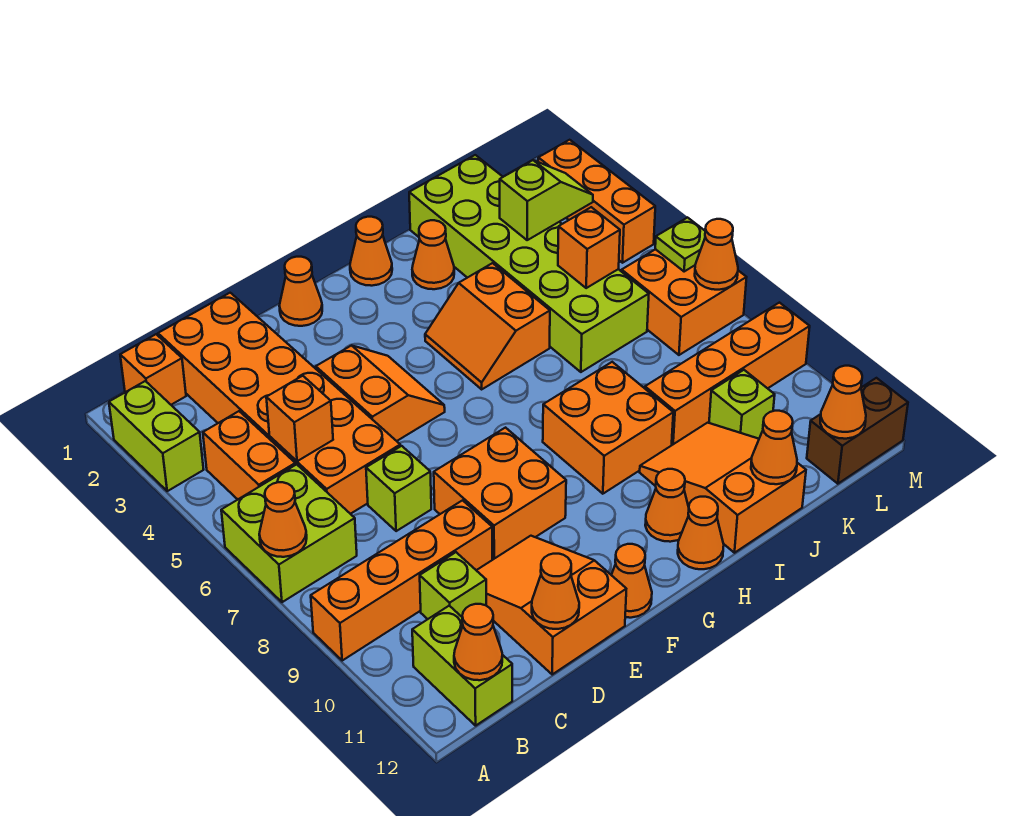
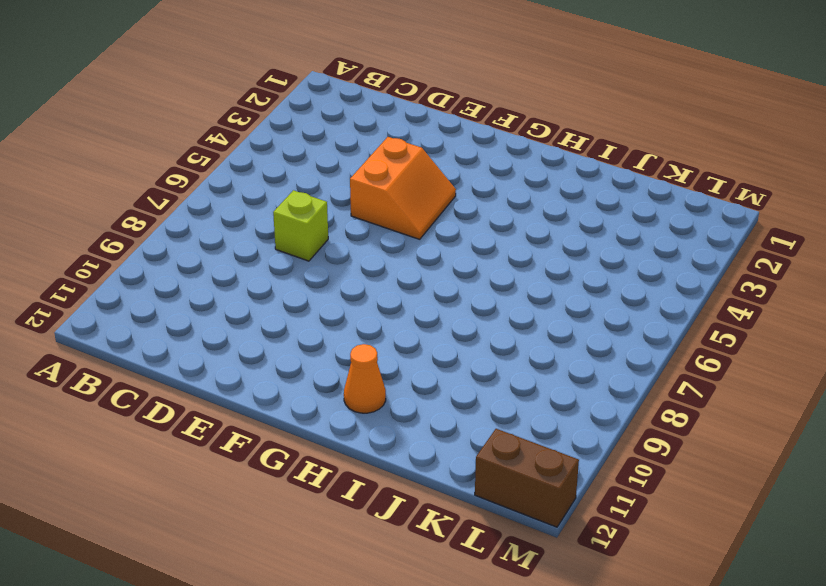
none -> lime 1x2 brick [109,381,204,491]
none -> lime 2x2 brick [221,464,357,602]
none -> orange 1x4 brick [311,500,492,660]
none -> orange 1x1 brick [120,334,186,405]

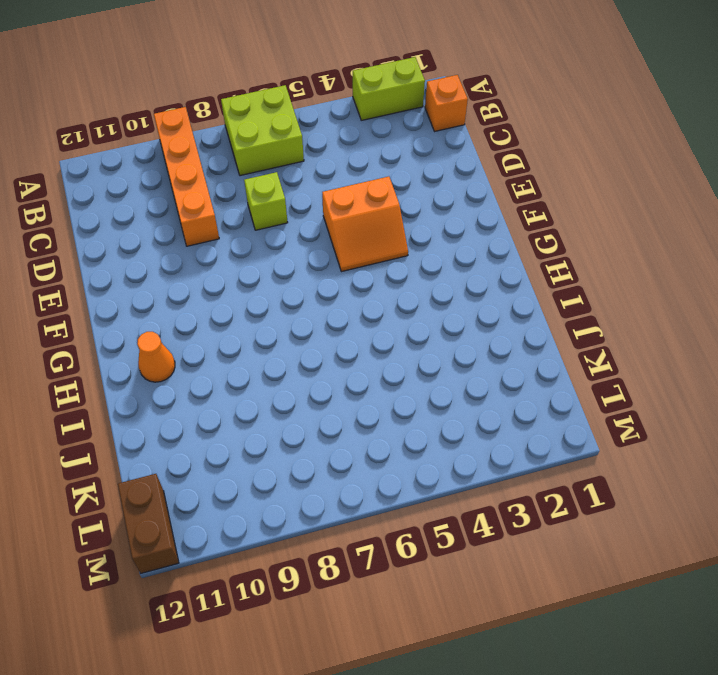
none -> orange 1x2 brick [203,411,295,499]
none -> lime 1x2 brick [412,606,512,726]
none -> orange 2x6 brick [158,293,400,514]
none -> lime 1x1 brick [420,552,486,619]

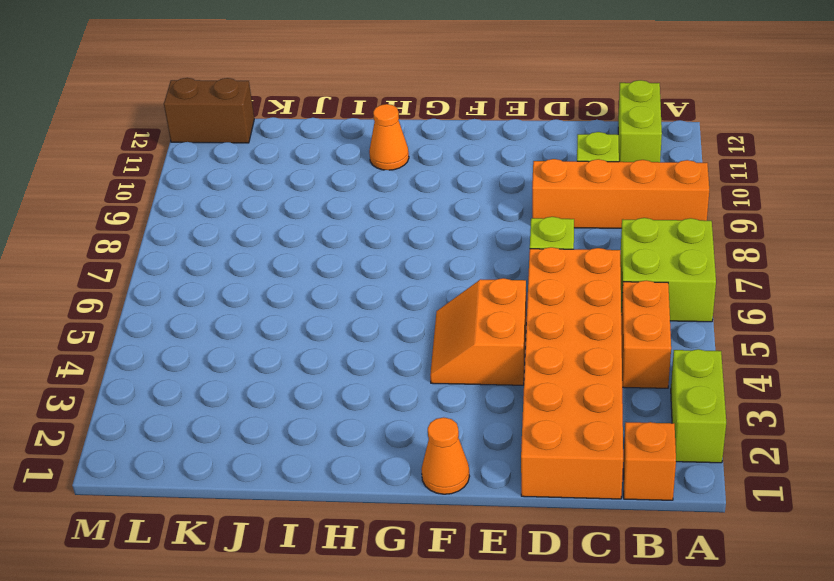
none -> orange 2x3 slope [476,536,626,674]
none -> orange 2x2 brick [434,428,566,560]
none -> orange 1x1 cone [612,544,652,618]
none -> orange 1x1 cone [350,217,392,286]

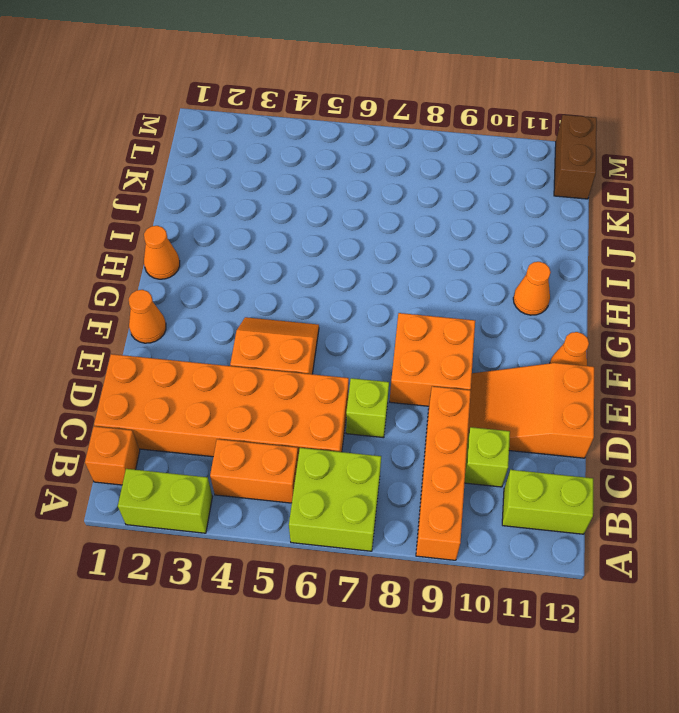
none -> orange 2x2 slope [425,263,550,389]
none -> orange 2x2 brick [543,362,673,494]
none -> orange 1x1 cone [678,497,724,569]
none -> orange 1x1 cone [412,220,454,289]

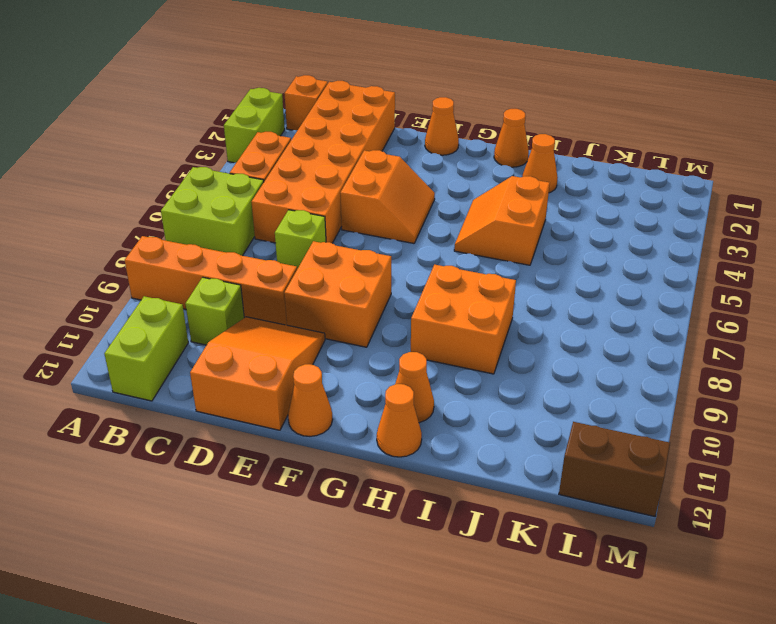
none -> orange 2x3 slope [640,423,806,553]
none -> lime 2x6 brick [409,155,649,372]
none -> orange 1x4 brick [645,303,810,445]
none -> lime 1x1 brick [709,370,775,439]

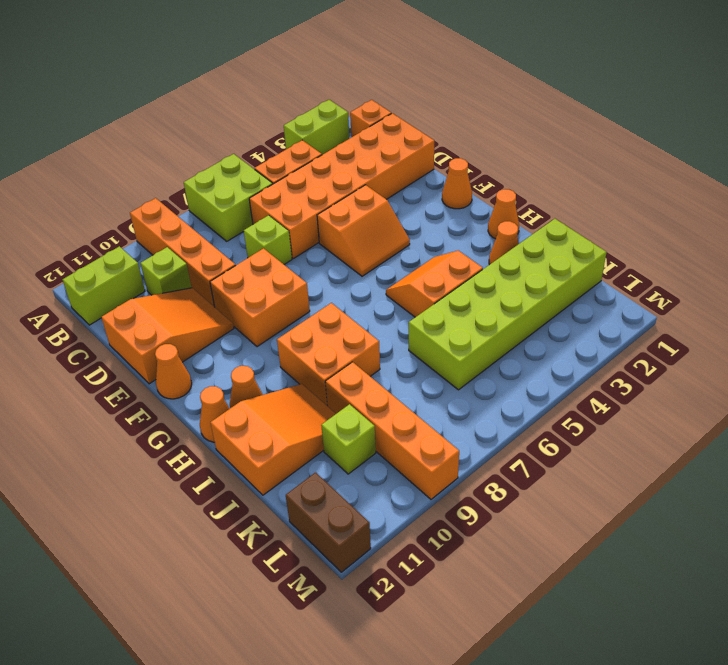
none -> orange 2x2 brick [622,249,747,355]
none -> orange 1x3 brick [538,140,655,263]
none -> orange 1x1 cone [259,482,307,557]
none -> orange 1x1 cone [454,604,502,680]

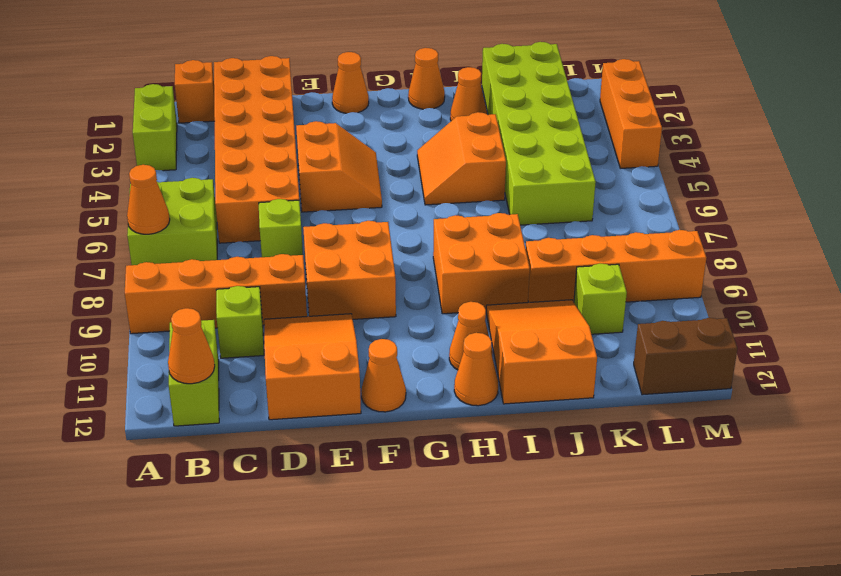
none -> orange 1x2 brick [203,411,295,499]
none -> orange 2x2 brick [622,249,747,355]
none -> orange 1x1 brick [266,376,333,461]
none -> orange 1x1 cone [532,554,579,629]

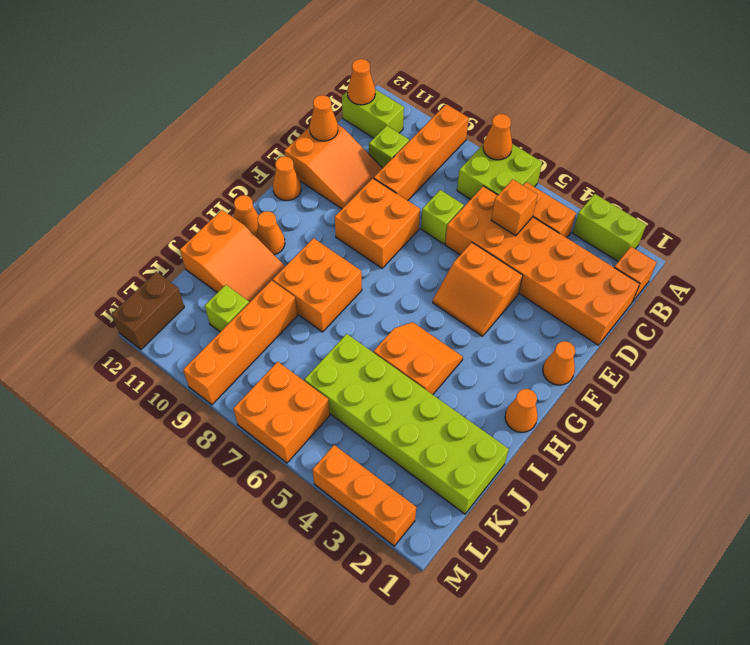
none -> orange 1x1 cone [412,220,454,289]
none -> orange 1x1 cone [751,411,797,484]
none -> lime 1x2 slope [500,160,593,240]
none -> orange 1x1 brick [558,207,620,288]

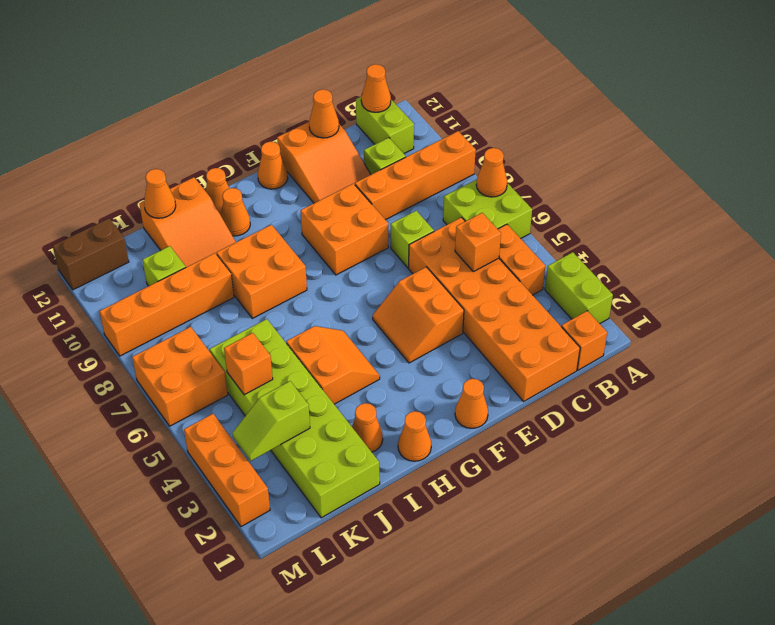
none -> orange 1x1 cone [820,366,866,439]
none -> lime 1x1 plate [655,218,705,272]
none -> orange 1x1 cone [695,219,738,290]

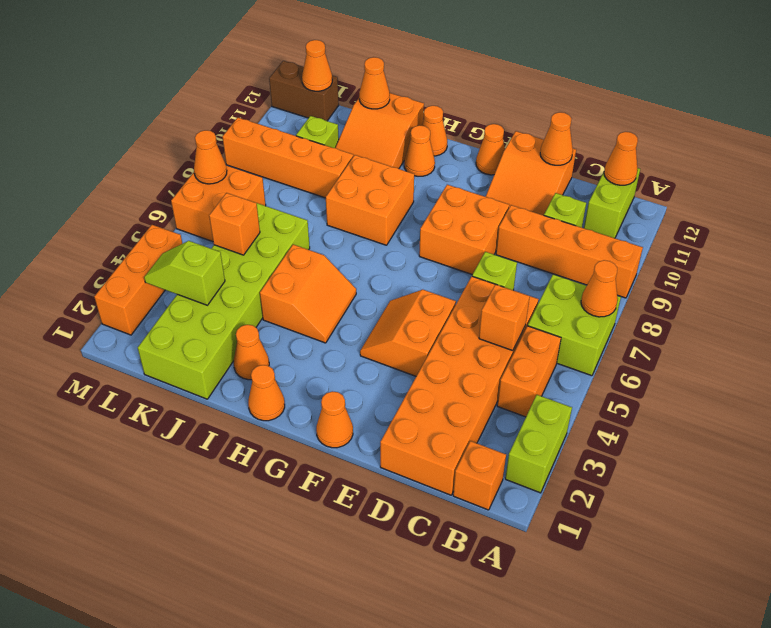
none -> lime 1x1 plate [655,218,705,272]

